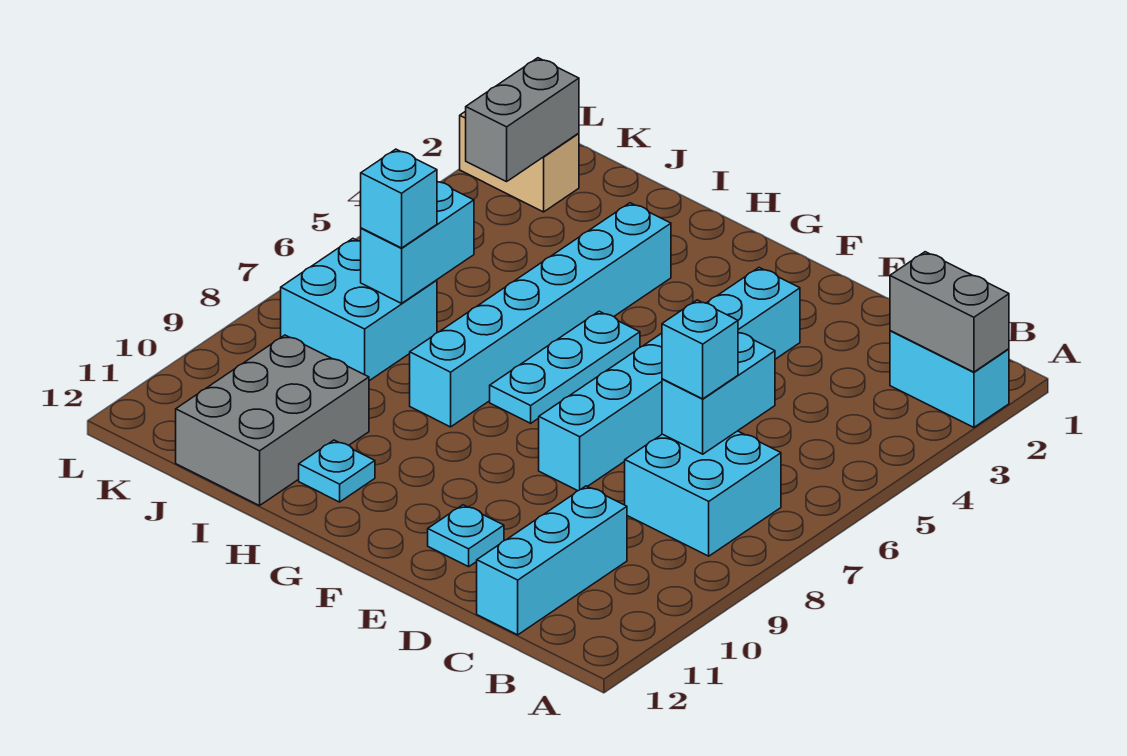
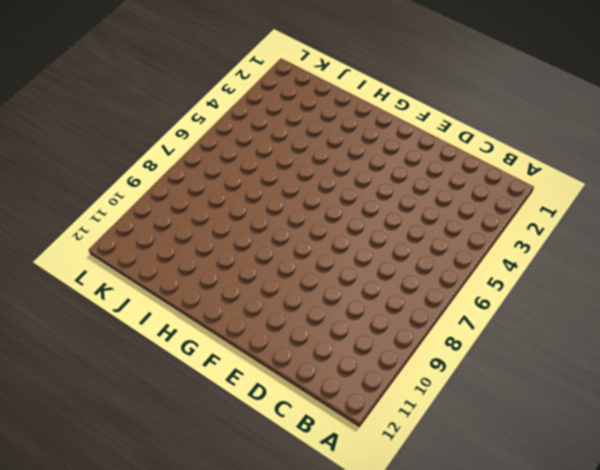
none -> cyan 1x2 brick [890,331,1009,427]
none -> cyan 2x2 brick [625,431,781,556]
none -> cyan 1x3 brick [477,486,627,635]

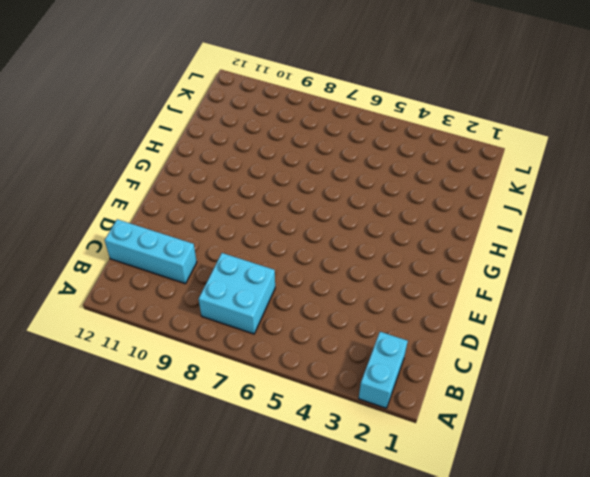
none -> cyan 1x6 brick [539,268,800,491]
none -> cyan 1x1 plate [428,505,504,567]
none -> cyan 1x3 plate [490,311,640,423]

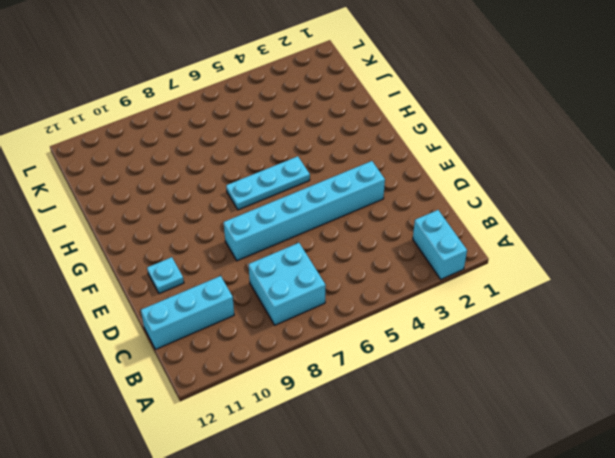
none -> cyan 1x6 brick [410,203,671,427]
none -> cyan 1x1 plate [299,440,375,502]
none -> grey 2x3 brick [176,335,369,506]

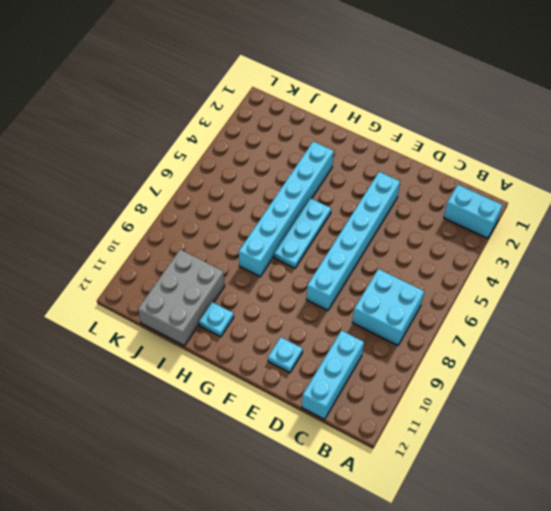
none -> cyan 2x2 brick [281,239,437,381]
none -> tan 1x2 brick [460,111,579,212]
none -> grey 1x2 brick [890,252,1009,372]

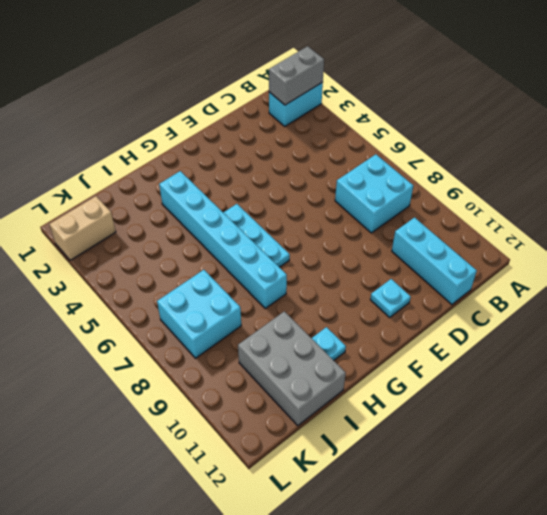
none -> cyan 1x6 brick [539,268,800,491]
none -> cyan 1x2 brick [662,332,775,454]
none -> cyan 1x2 brick [361,182,474,303]

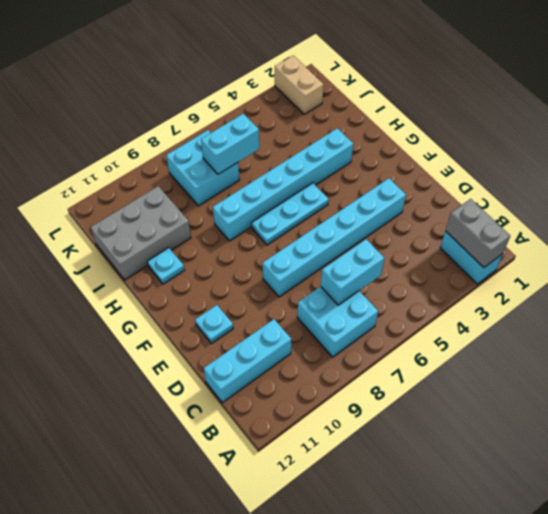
none -> grey 1x2 brick [466,58,579,182]
none -> cyan 1x1 brick [662,300,738,399]
none -> cyan 1x1 brick [361,149,437,248]

